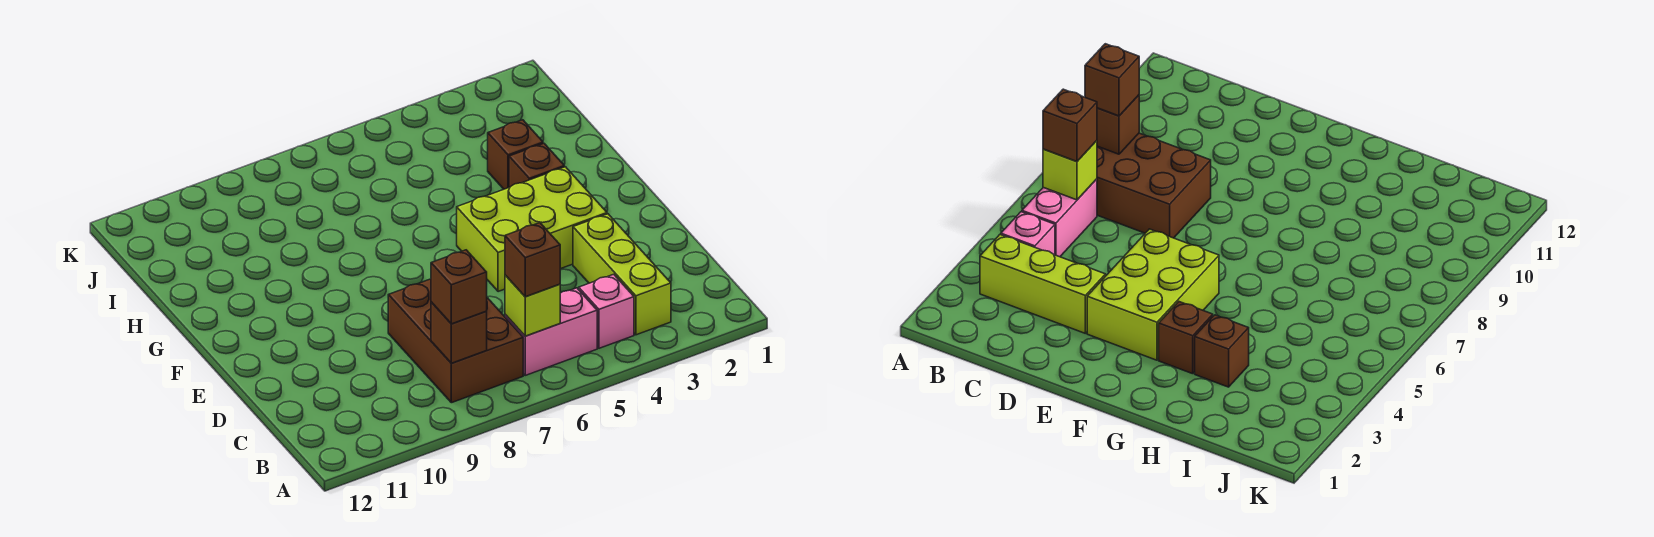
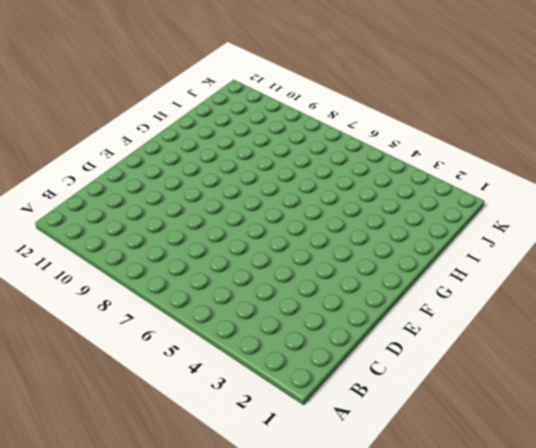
none -> lime 1x3 brick [573,214,671,335]
none -> pink 1x1 brick [579,274,634,348]

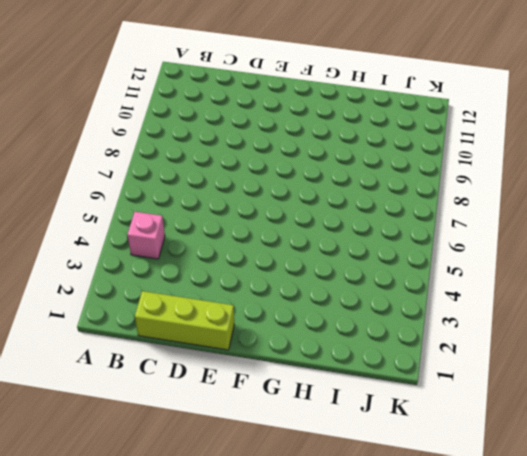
lime 1x3 brick [135,291,234,350] -> lime 1x3 brick moved to [573,214,671,335]
none -> pink 1x2 brick [505,288,597,375]
none -> brown 2x3 brick [388,279,523,403]

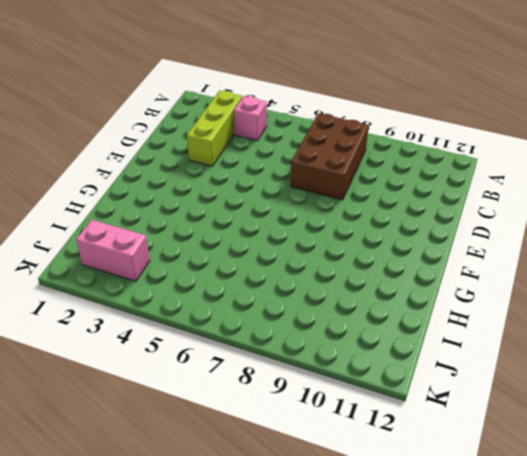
pink 1x2 brick [76,220,150,281] -> pink 1x2 brick moved to [505,288,597,375]
none -> lime 2x3 brick [457,167,607,292]
none -> brown 1x1 brick [509,143,564,187]

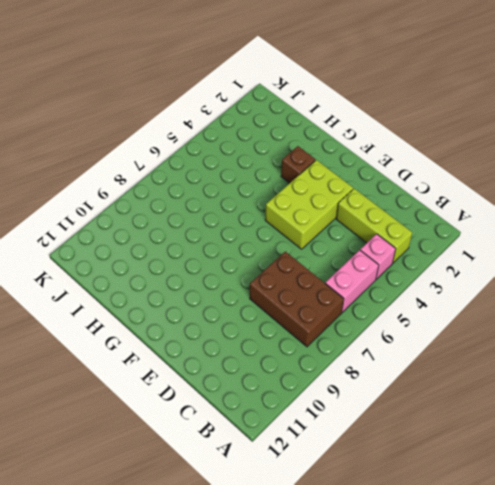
none -> brown 1x1 brick [488,120,543,189]
none -> lime 1x1 brick [505,275,560,336]

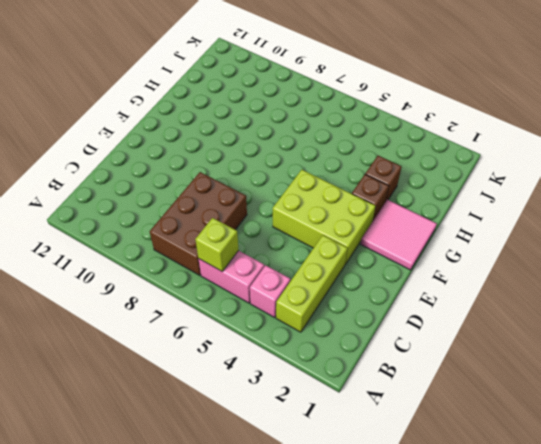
pink 2x2 tile [361,200,437,270] -> none
none -> brown 1x1 brick [431,302,487,363]
none -> brown 1x1 brick [505,223,560,297]

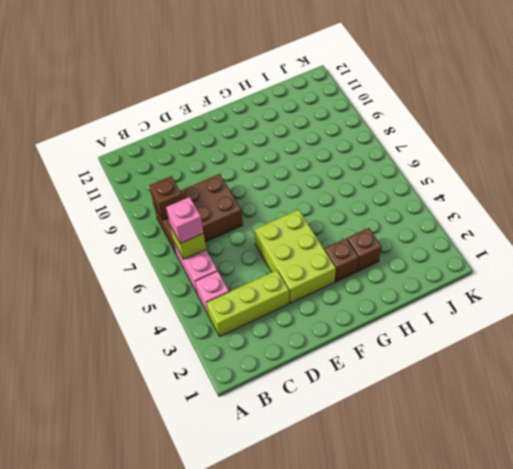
pink 1x1 brick [166,197,203,244] -> brown 1x1 brick [505,223,560,297]
none -> brown 1x1 brick [431,250,487,324]

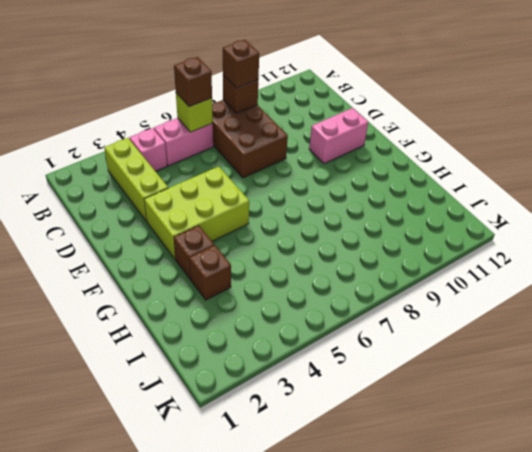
pink 1x2 brick [309,108,368,164] -> none

